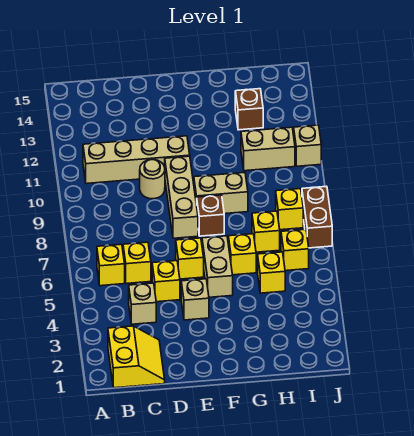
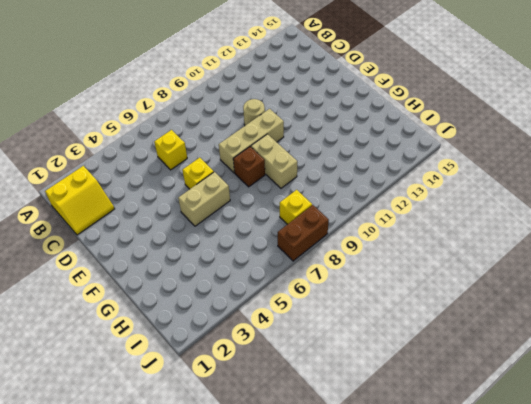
none -> yellow 1x1 brick [97,244,125,286]
none -> tan 1x4 brick [83,136,190,184]
none -> tan 1x1 brick [129,283,156,324]

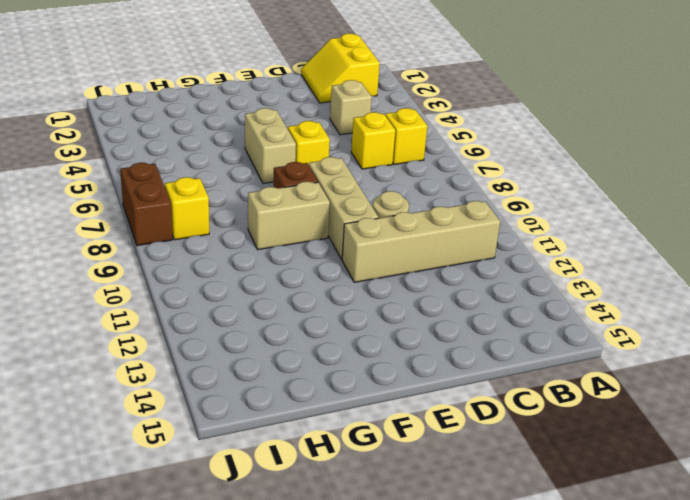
none -> yellow 1x1 brick [152,261,180,302]
none -> tan 1x1 brick [181,279,209,320]
none -> yellow 1x1 brick [228,234,256,275]

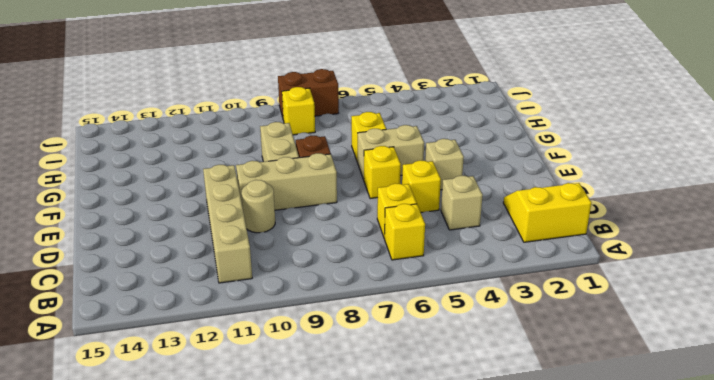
none -> yellow 1x1 brick [258,252,285,293]
none -> yellow 1x1 brick [252,211,280,252]
none -> tan 1x2 brick [241,127,295,171]

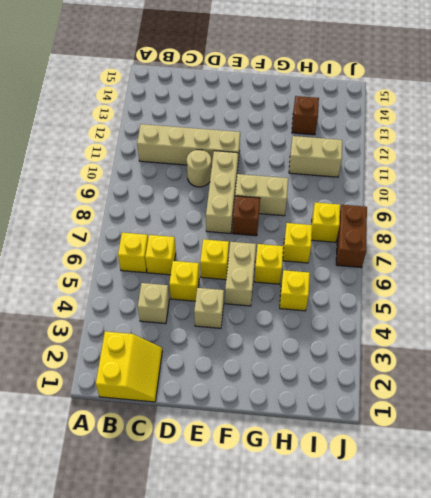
none -> yellow 1x1 brick [281,229,309,271]
none -> tan 1x1 brick [294,125,321,166]

